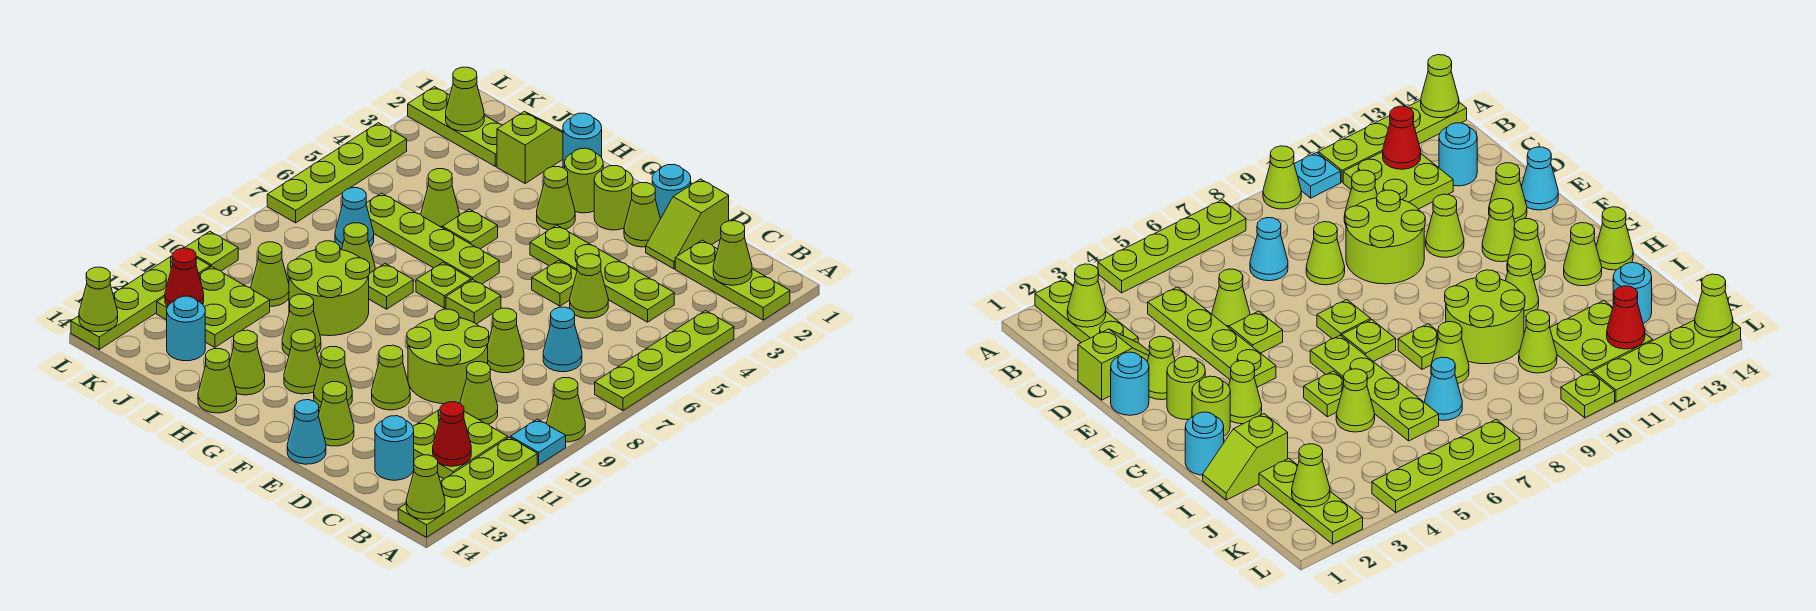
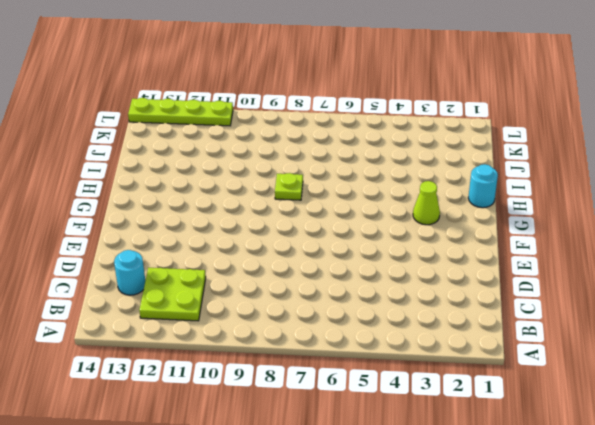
none -> lime 1x3 plate [675,240,790,320]
none -> lime 1x4 plate [595,311,734,411]
none -> lime 1x1 cone [547,378,585,442]
none -> cyan 1x1 plate [510,419,566,465]

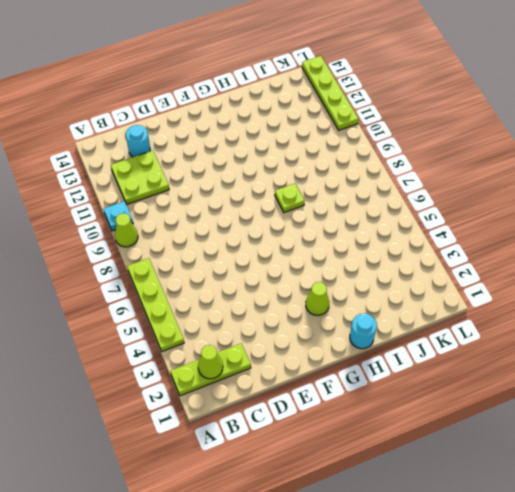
none -> lime 1x4 plate [398,437,537,537]
none -> lime 1x4 plate [530,225,674,322]
none -> cyan 1x1 cone [543,307,582,372]
none -> lime 1x1 cone [460,362,498,424]

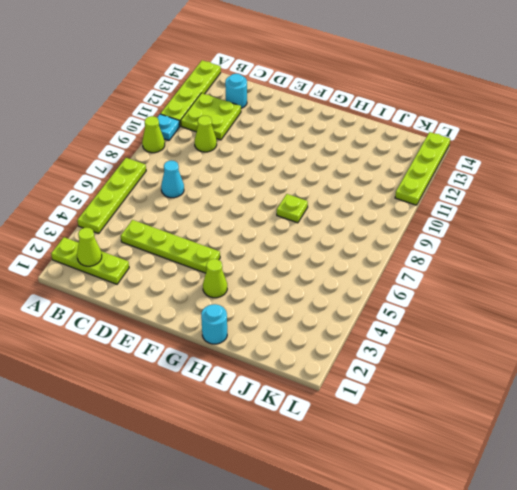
none -> lime 1x2 slope [646,179,729,269]
none -> lime 1x1 cone [570,254,608,318]
none -> lime 1x1 cone [488,308,524,373]
none -> lime 2x2 round brick [407,309,489,404]

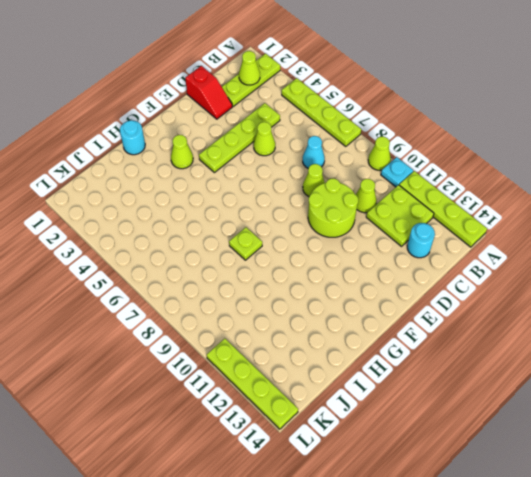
red 1x2 slope [185,66,232,119] -> lime 1x2 slope [646,179,729,269]
none -> cyan 1x1 round brick [652,164,691,219]
none -> lime 1x1 cone [624,183,660,247]
none -> lime 1x1 plate [532,260,577,306]
none -> lime 1x1 cone [372,345,410,410]

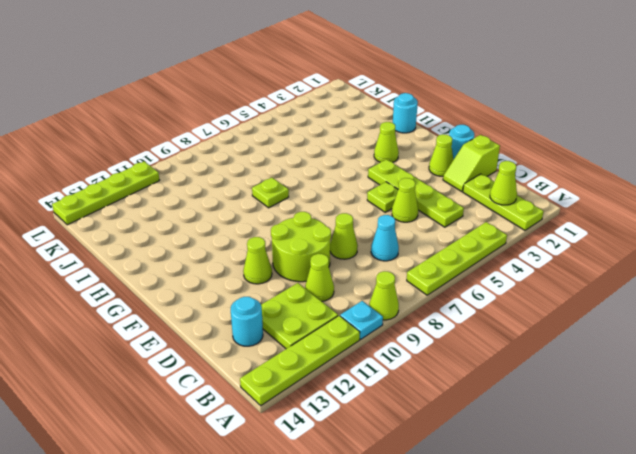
none -> lime 1x1 cone [319,382,354,446]
none -> cyan 1x1 cone [287,400,326,464]
none -> lime 1x1 round brick [594,166,633,230]
none -> lime 1x1 plate [446,279,501,324]

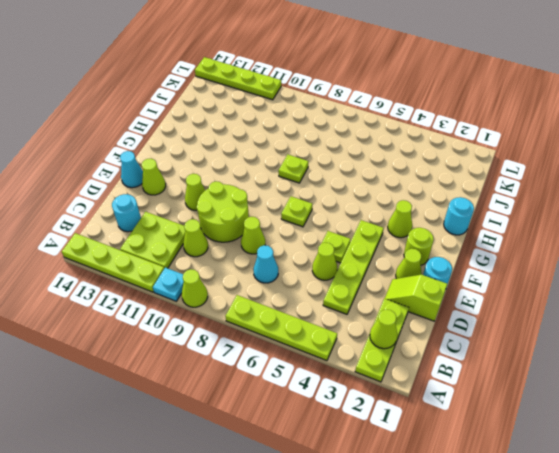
none -> lime 1x1 cone [314,347,352,408]
none -> lime 1x1 round brick [565,148,603,213]
none -> lime 1x4 plate [366,193,499,284]
none -> lime 1x1 plate [416,263,471,308]

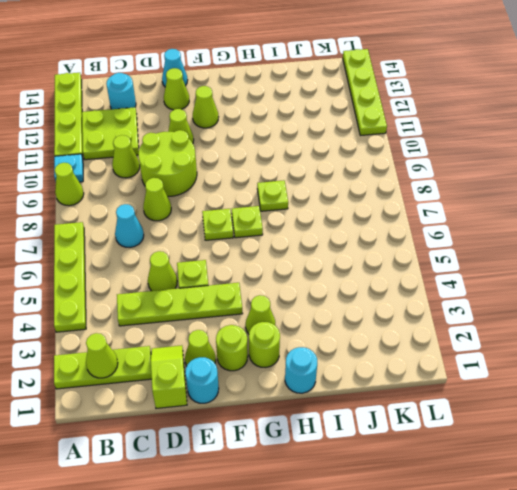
none -> lime 1x4 plate [366,193,499,284]
none -> lime 1x1 cone [284,329,320,394]
none -> lime 1x1 plate [442,209,498,249]
none -> lime 2x2 round brick [288,241,370,336]

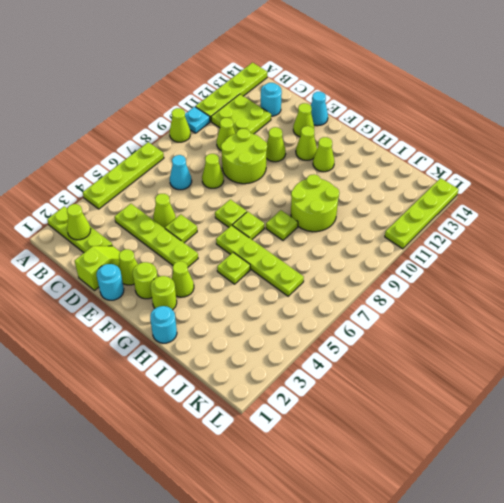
none -> lime 1x1 cone [282,294,321,356]
none -> lime 1x1 cone [229,330,265,395]
none -> lime 1x1 cone [198,349,237,413]
none -> lime 1x2 slope [497,111,563,183]

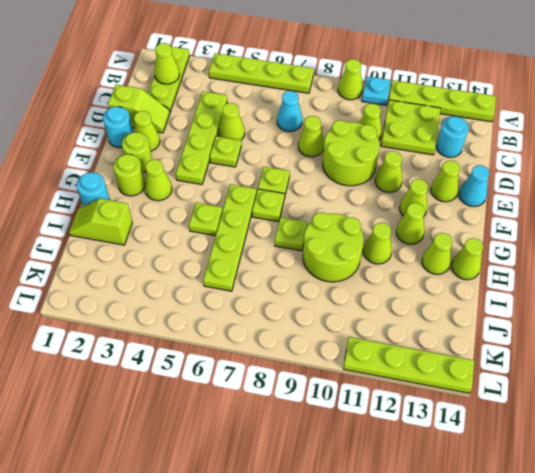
none -> lime 1x1 cone [421,169,459,227]
none -> lime 1x1 cone [342,223,375,273]
none -> lime 1x3 plate [408,87,502,166]
none -> cyan 1x1 cone [335,188,374,249]

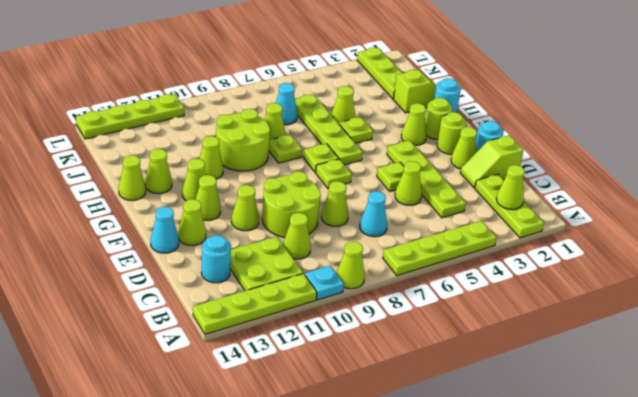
none -> lime 1x1 cone [251,242,289,306]
none -> lime 2x2 plate [157,266,270,347]
none -> cyan 1x1 round brick [167,296,205,361]
none -> lime 1x4 plate [267,123,407,223]

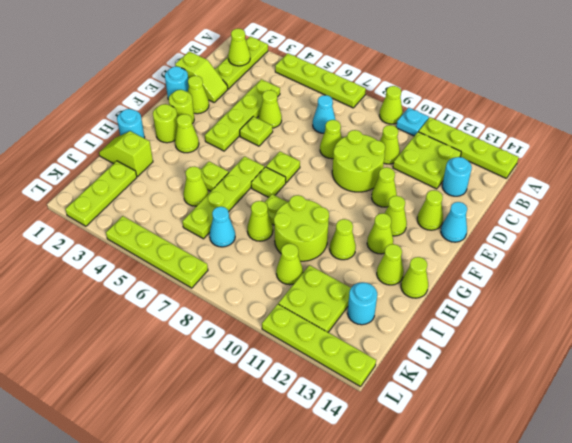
none -> lime 1x1 plate [185,232,238,271]
none -> lime 1x1 cone [406,455,445,519]
none -> red 1x1 cone [433,402,471,466]
none -> lime 1x1 cone [446,67,484,132]

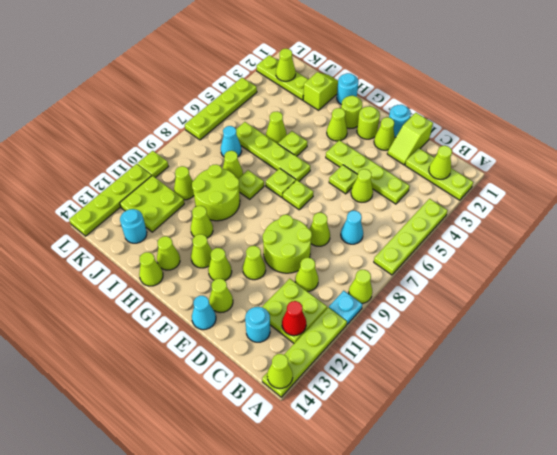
none -> red 1x1 cone [165,248,204,307]
none -> lime 1x1 cone [79,267,118,332]

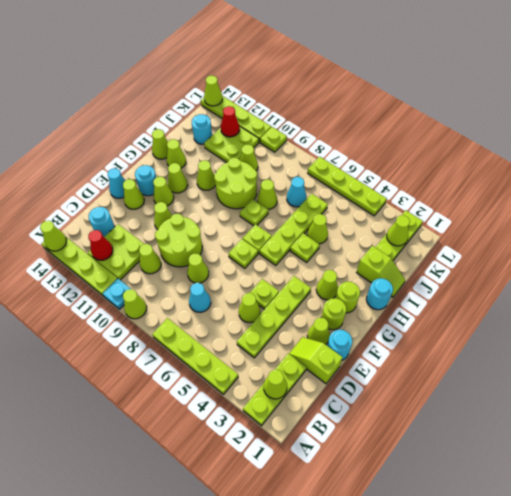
cyan 1x1 round brick [135,165,156,196] -> none

